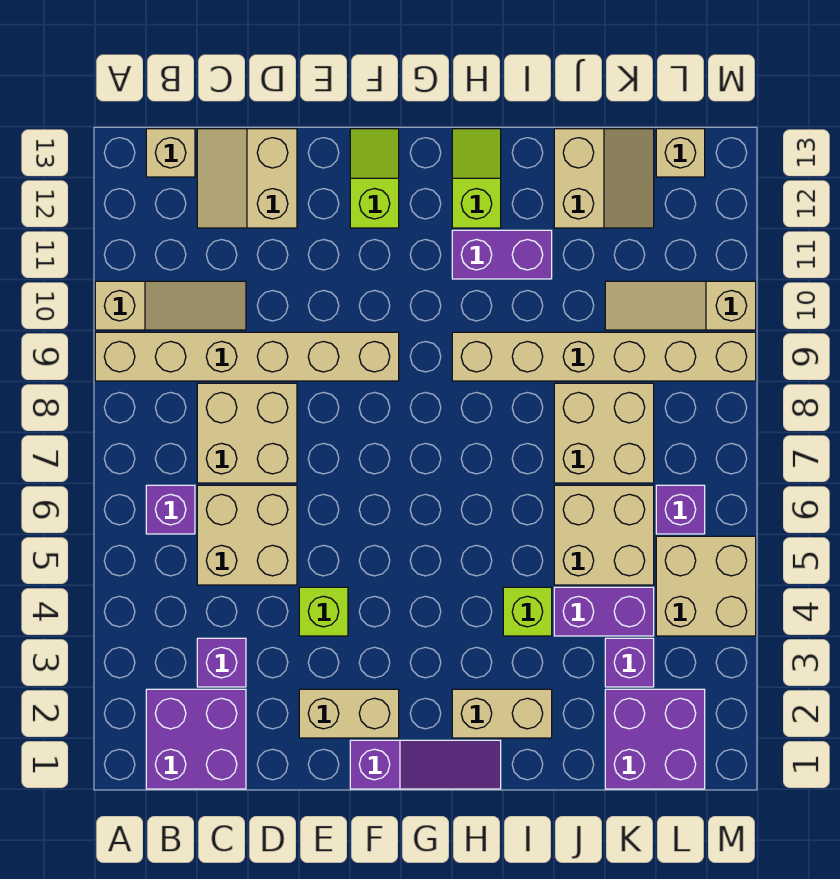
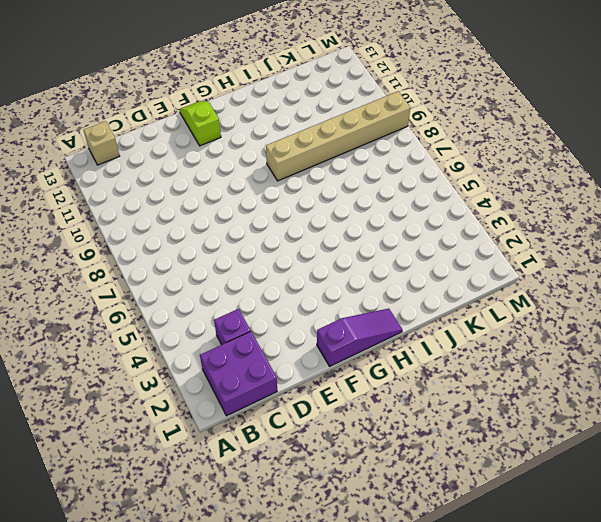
none -> tan 1x6 brick [95,332,399,381]
none -> tan 1x3 slope [95,281,246,330]
none -> purple 1x1 brick [146,485,195,534]

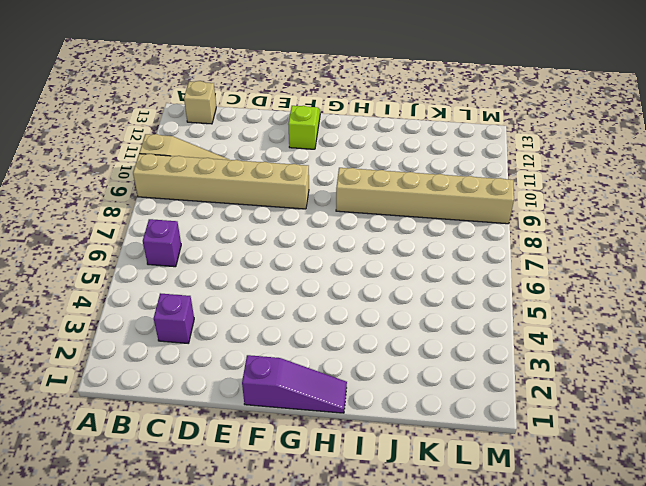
none -> purple 2x2 brick [146,689,246,789]
none -> tan 2x2 brick [197,485,297,585]
none -> tan 2x2 brick [197,383,297,483]

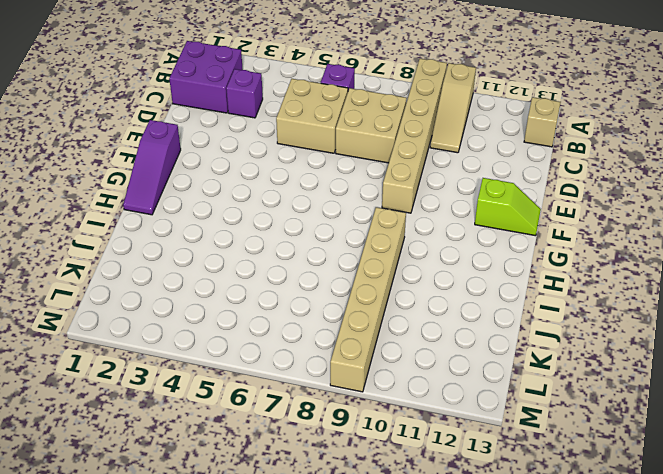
none -> tan 2x2 slope [197,129,297,228]
none -> tan 1x2 brick [299,689,399,738]
none -> lime 1x1 brick [299,587,348,636]

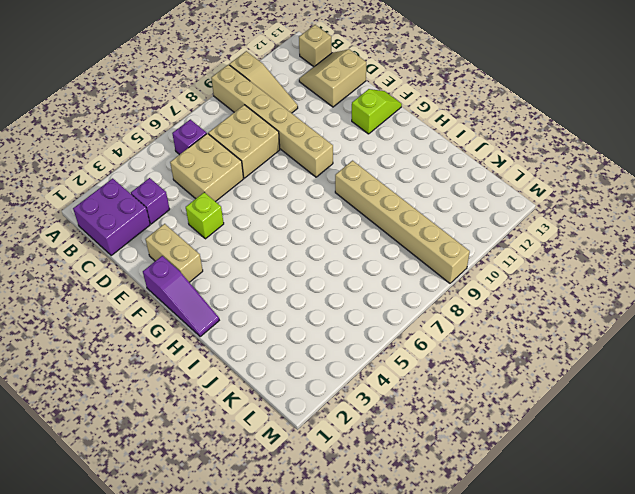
none -> tan 1x2 brick [452,689,552,738]
none -> purple 1x2 brick [452,230,552,279]
none -> lime 1x2 slope [452,129,501,228]

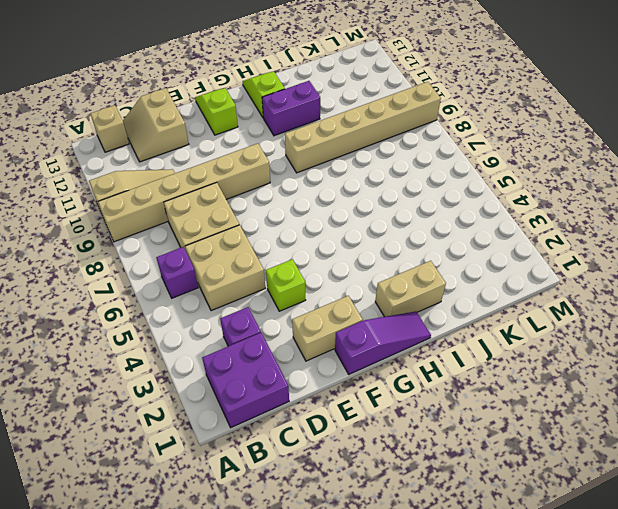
none -> lime 1x1 brick [503,587,552,636]
none -> purple 1x2 brick [554,587,654,636]
none -> tan 2x2 brick [554,485,654,585]

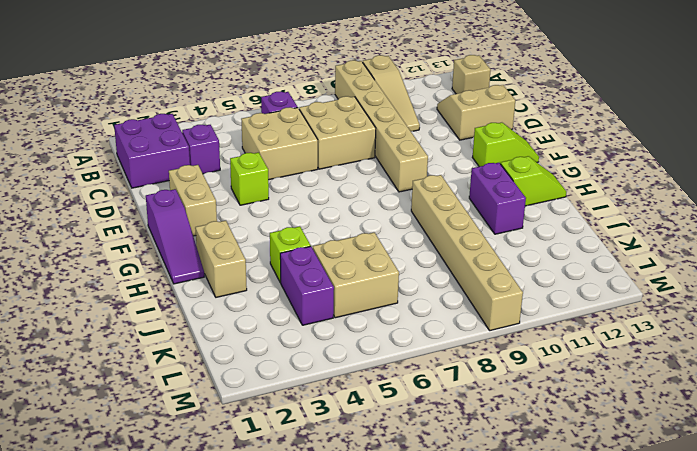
none -> tan 2x2 brick [554,383,654,483]
none -> tan 2x2 slope [554,129,654,228]
none -> purple 2x2 brick [605,689,705,789]

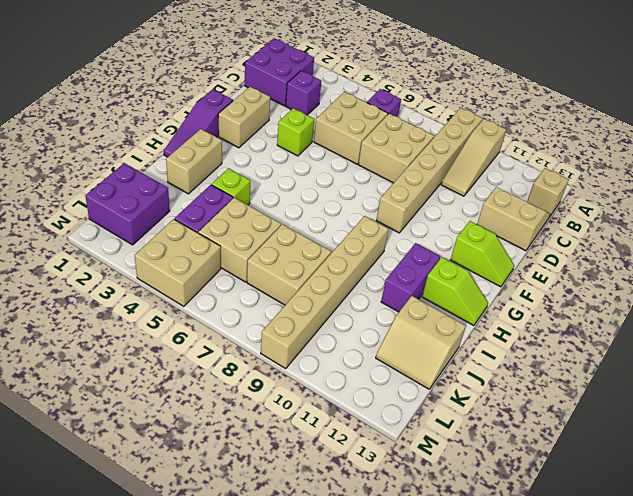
none -> purple 1x1 brick [605,638,654,687]
none -> tan 1x3 slope [605,281,756,330]
none -> purple 1x1 brick [656,485,705,534]

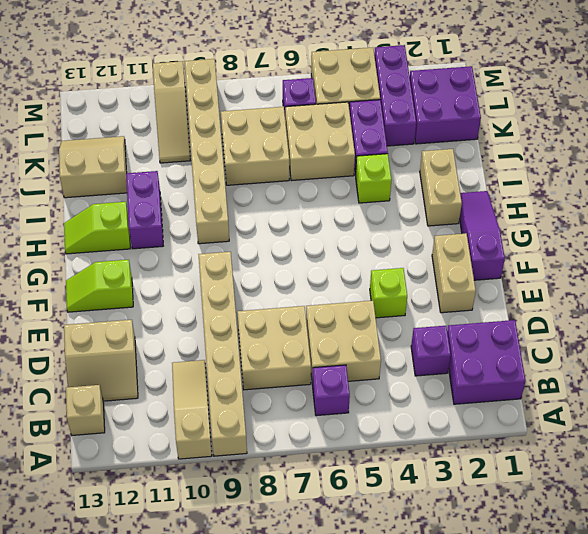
purple 1x3 brick [374,45,416,146] -> purple 1x1 brick [605,638,654,687]
none -> tan 1x1 brick [656,129,705,177]

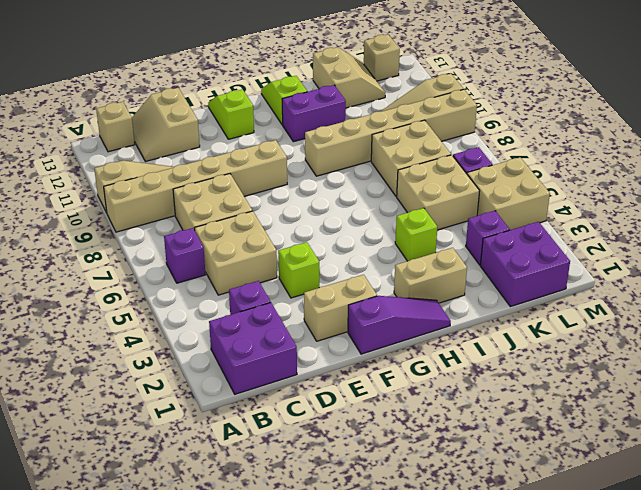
none -> purple 1x2 brick [554,587,654,636]

